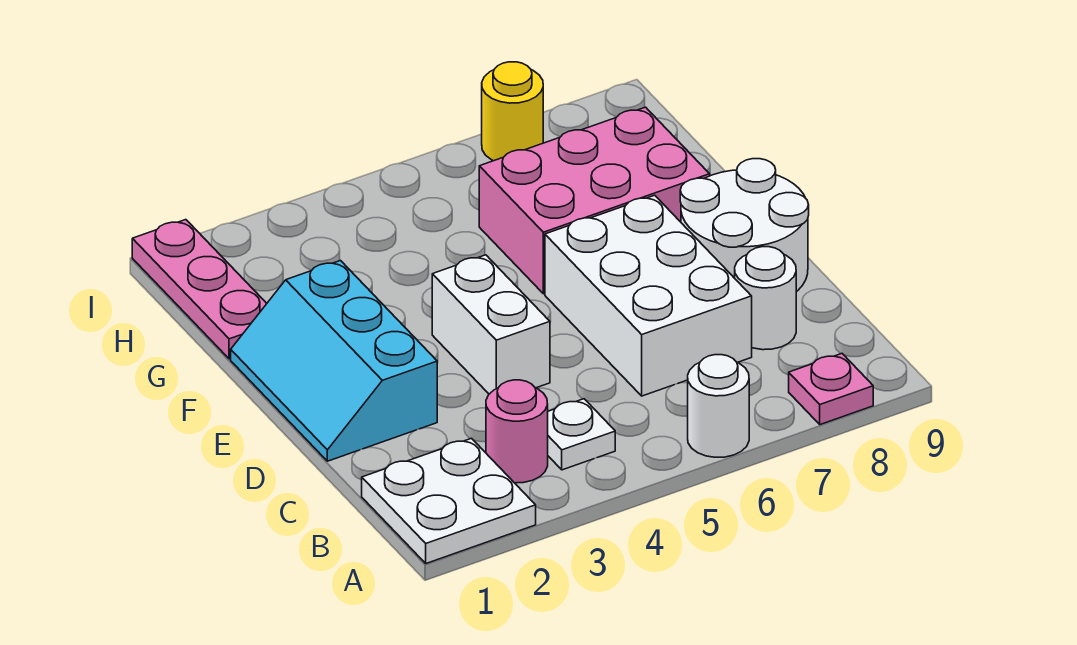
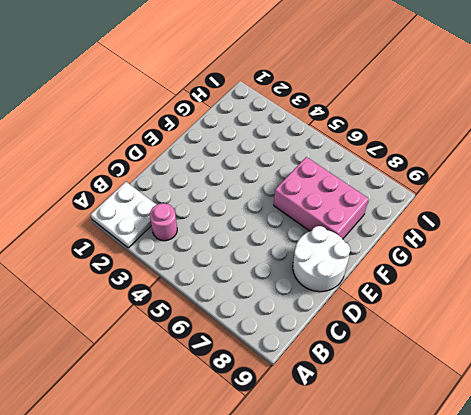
none -> white 1x1 round brick [688,355,749,457]
none -> pink 1x1 plate [789,354,873,425]
none -> white 1x1 plate [548,399,615,470]

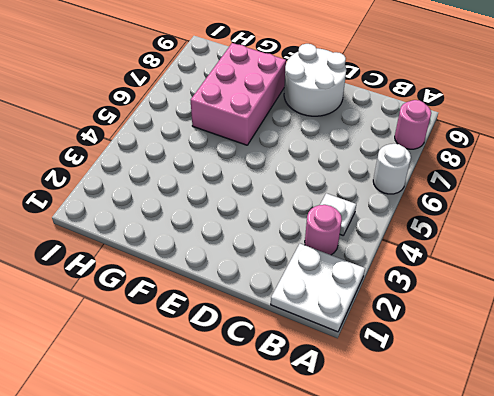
pink 1x1 round brick [395,100,431,149] -> pink 1x1 plate [789,354,873,425]
none -> white 2x3 brick [545,195,752,396]
none -> white 1x1 round brick [735,247,796,350]
none -> cyan 2x3 slope [231,261,437,461]

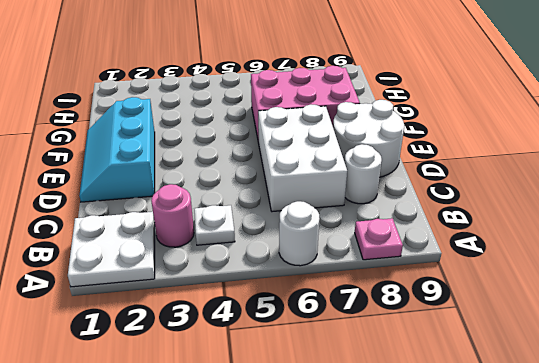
none -> white 1x2 brick [432,255,550,394]
none -> pink 1x3 plate [132,220,267,359]
none -> yellow 1x1 round brick [482,62,543,161]

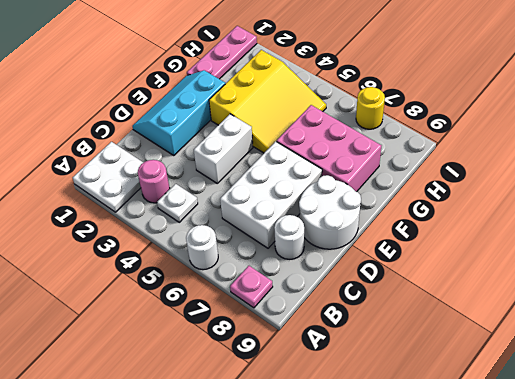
yellow 3x3 slope [209,50,326,153] -> none

